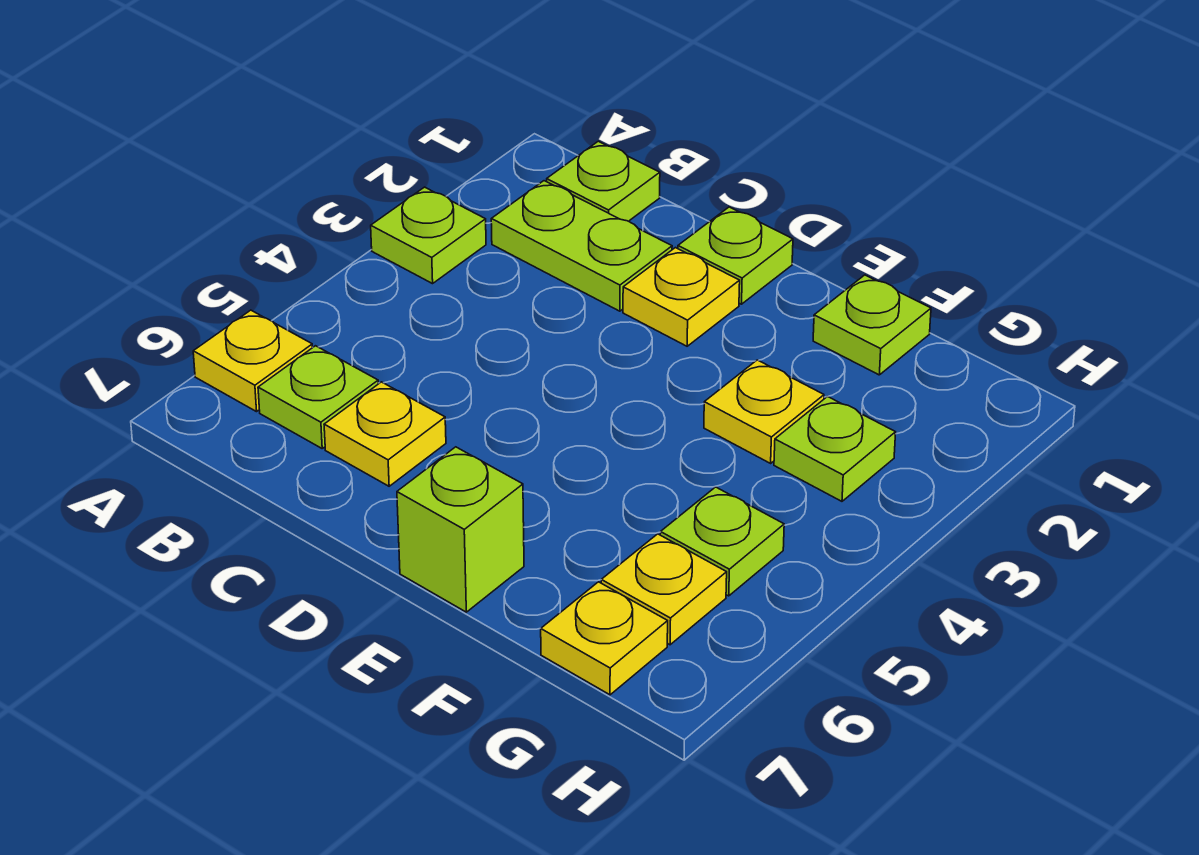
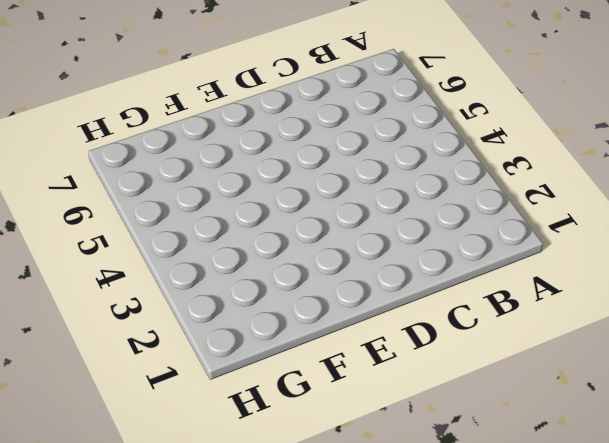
none -> lime 1x1 plate [371,187,486,284]
none -> yellow 1x1 plate [193,310,313,412]
none -> lime 1x1 plate [547,141,660,221]

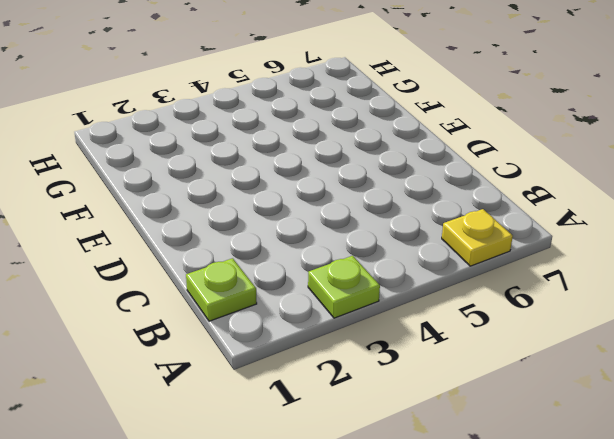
none -> lime 1x2 plate [491,181,672,311]
none -> lime 1x1 plate [258,346,378,448]
none -> yellow 1x1 plate [324,382,446,486]

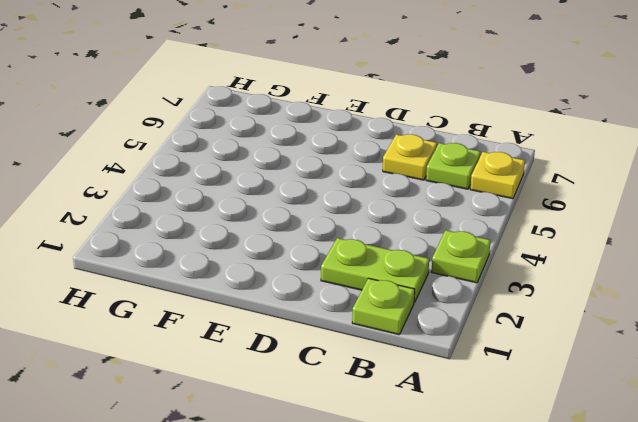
none -> lime 1x1 plate [678,207,793,304]
none -> yellow 1x1 plate [623,248,740,346]
none -> lime 1x1 brick [397,447,524,612]

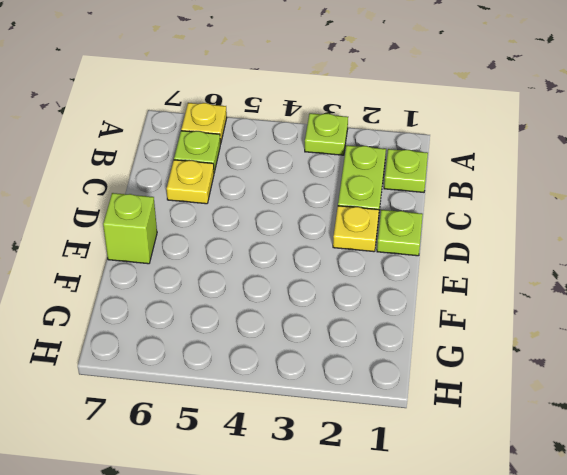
none -> lime 1x1 plate [813,275,931,375]
none -> yellow 1x1 plate [704,360,824,463]
none -> lime 1x1 plate [774,396,896,501]

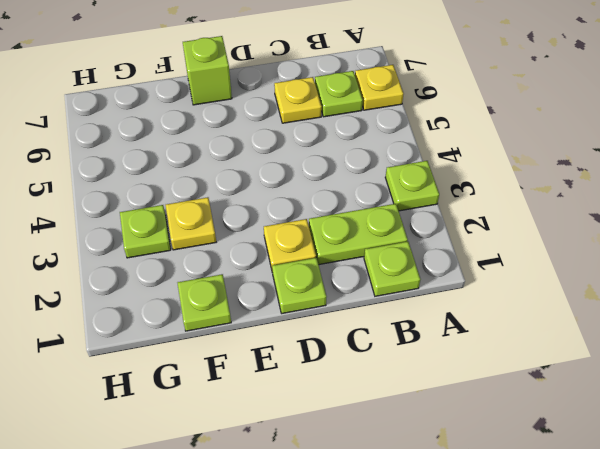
none -> lime 1x1 plate [660,487,784,596]
none -> yellow 1x1 plate [601,534,727,645]
none -> yellow 1x1 plate [541,582,668,695]

